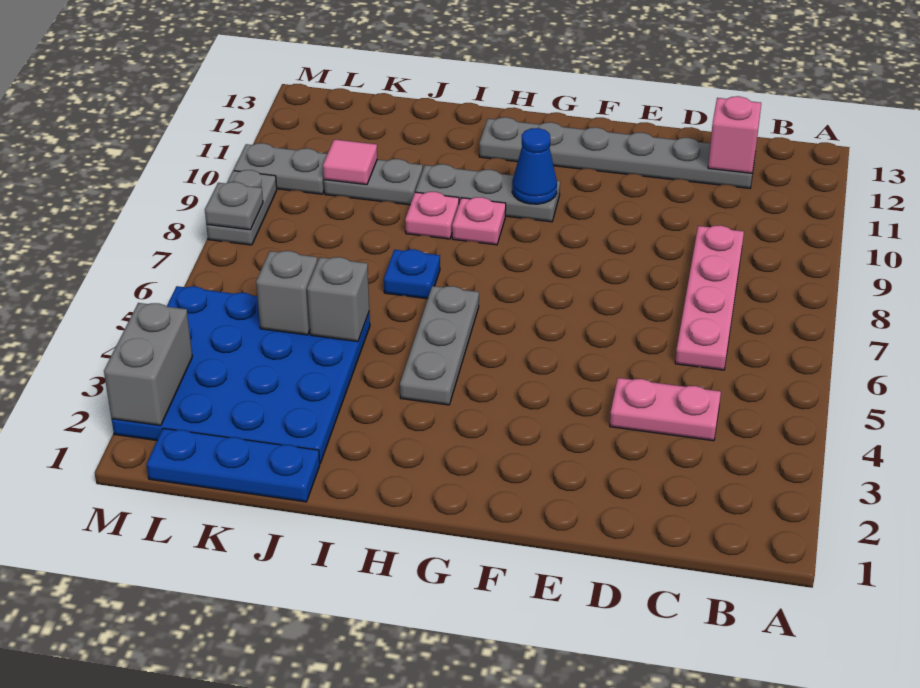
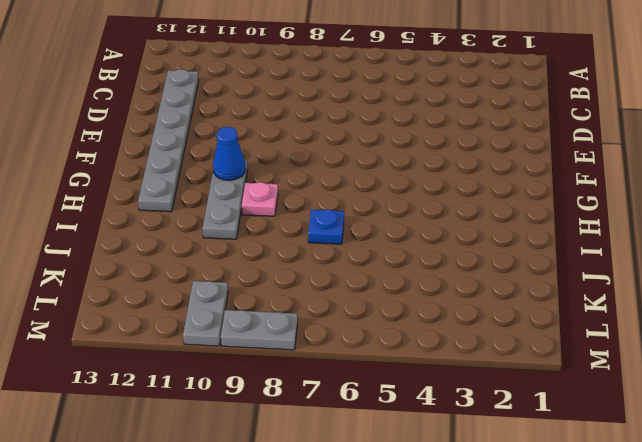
none -> pink 1x2 plate [610,378,721,441]
none -> pink 1x4 plate [675,225,744,370]
none -> grey 1x3 plate [400,286,479,405]

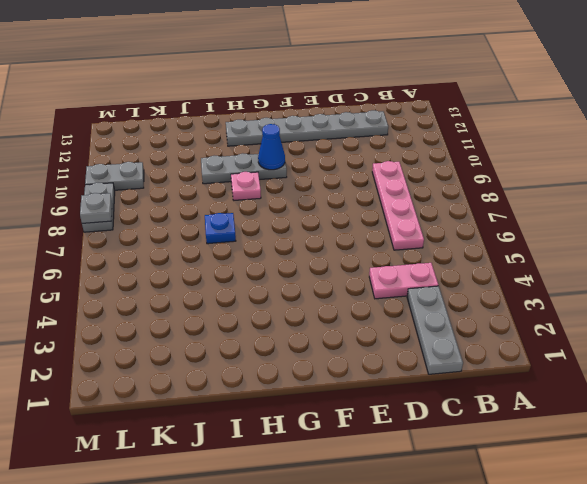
grey 1x3 plate [407,286,463,374] -> grey 1x3 plate moved to [400,286,479,405]
none -> pink 1x1 plate [405,192,459,239]
none -> blue 1x3 plate [147,428,320,502]
none -> blue 4x4 plate [112,286,370,463]

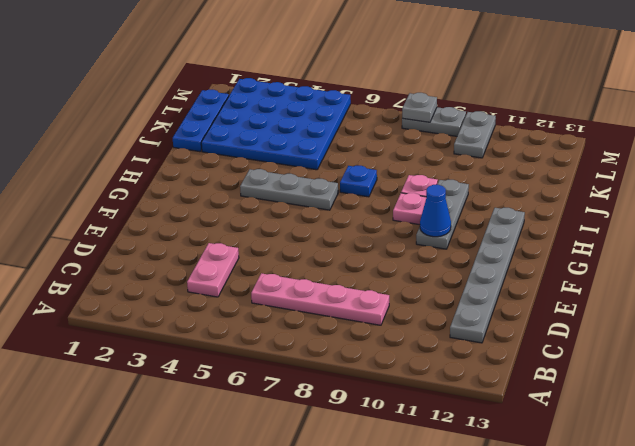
none -> grey 1x2 plate [324,159,423,205]
none -> pink 1x1 brick [708,96,761,173]
none -> grey 1x1 brick [307,257,369,342]

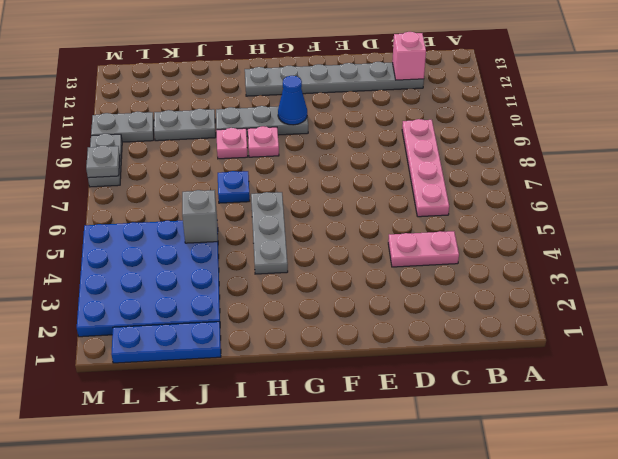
none -> grey 1x1 brick [256,251,317,335]
none -> pink 1x1 tile [323,139,377,185]
none -> grey 1x2 brick [104,303,192,426]

